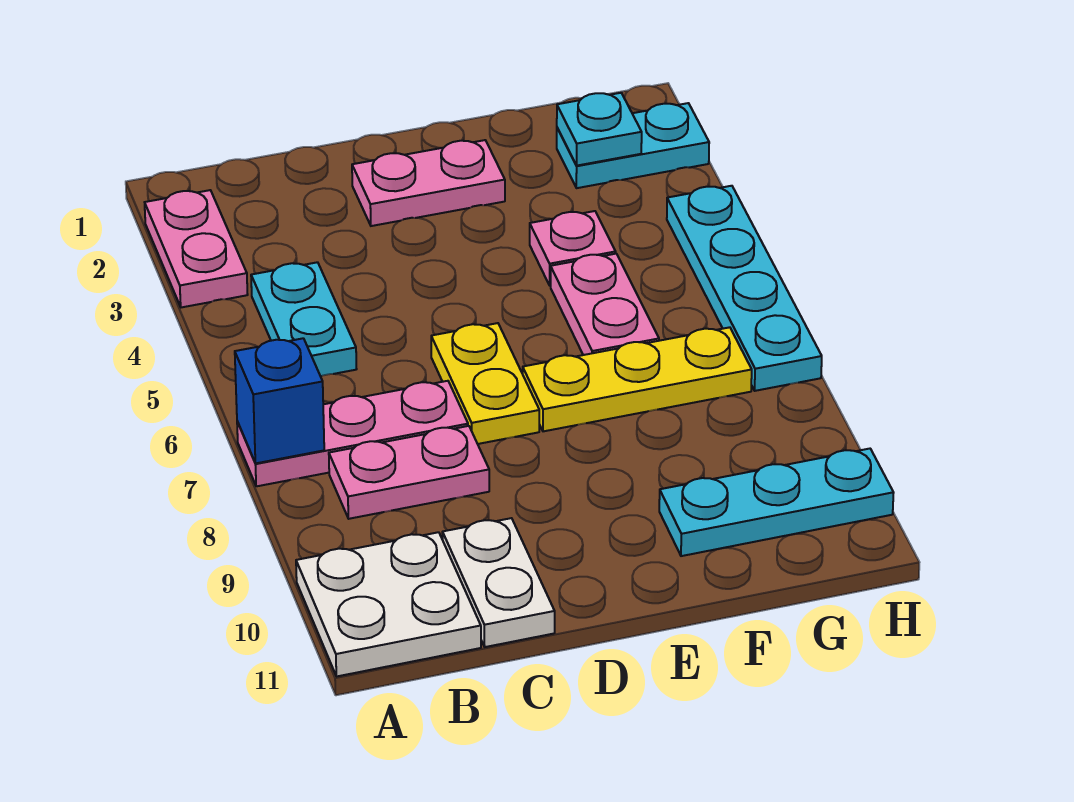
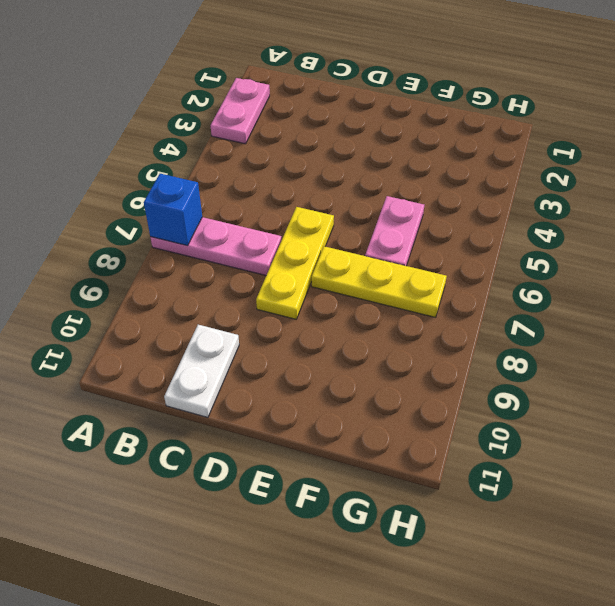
yellow 1x3 plate [256,207,334,319] -> yellow 1x2 plate [431,323,539,444]
none -> white 2x2 plate [296,532,481,676]
none -> cyan 1x2 plate [251,262,356,376]
none -> pink 1x2 plate [329,426,489,519]

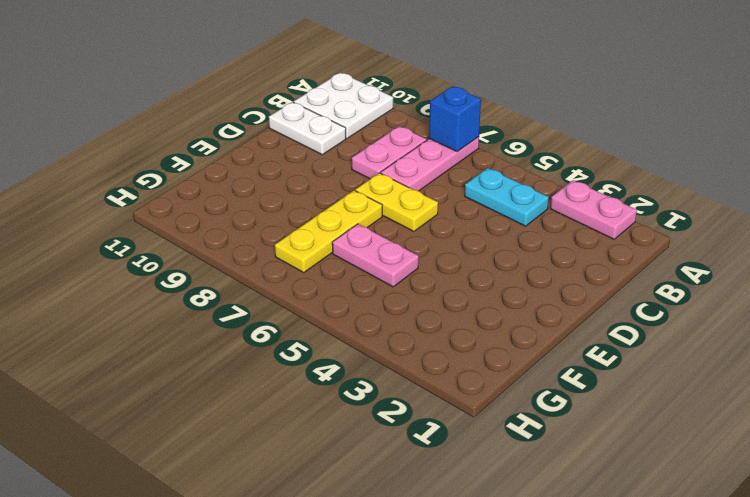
none -> pink 1x2 plate [352,140,505,226]
none -> pink 1x1 plate [530,211,616,286]
none -> cyan 1x3 plate [659,449,894,556]

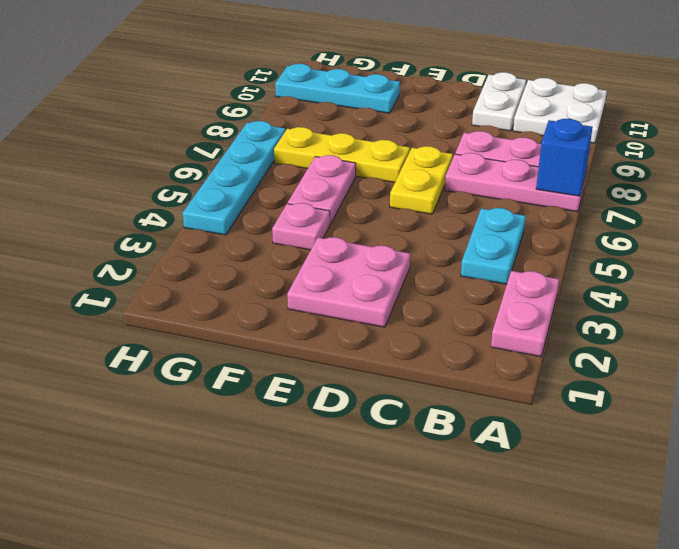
pink 2x2 plate [287,237,410,327] -> pink 1x2 plate [352,140,505,226]
none -> cyan 1x2 plate [557,103,709,188]
none -> cyan 1x1 plate [557,93,642,166]

